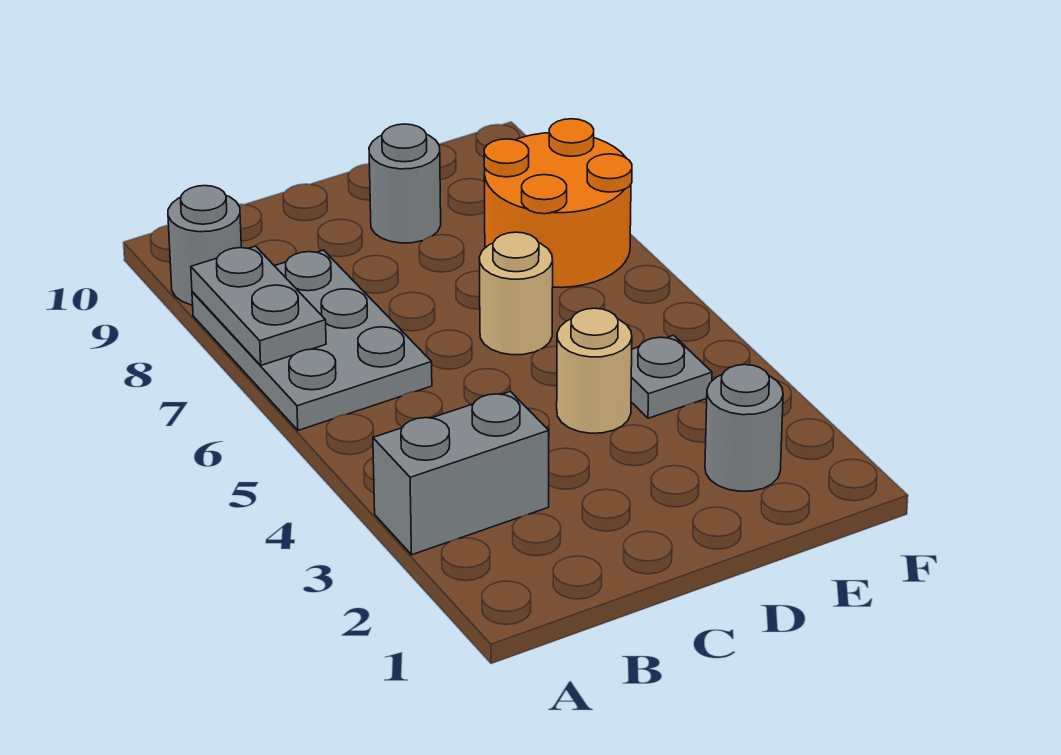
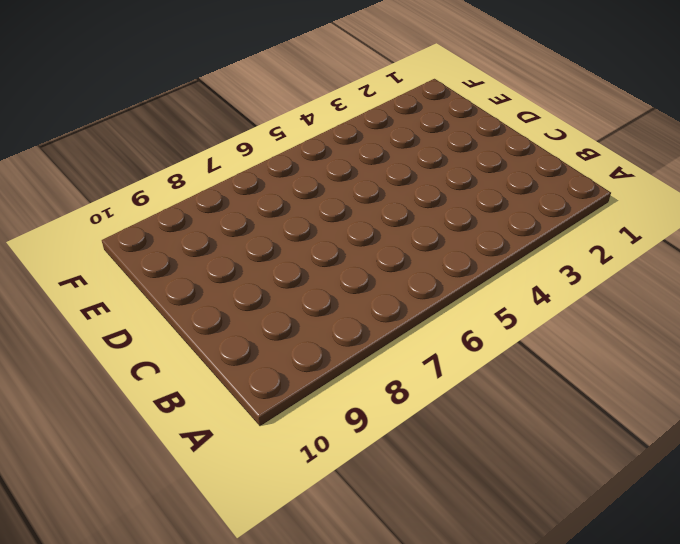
none -> grey 1x2 brick [373,391,549,555]
none -> grey 2x3 plate [192,250,432,430]

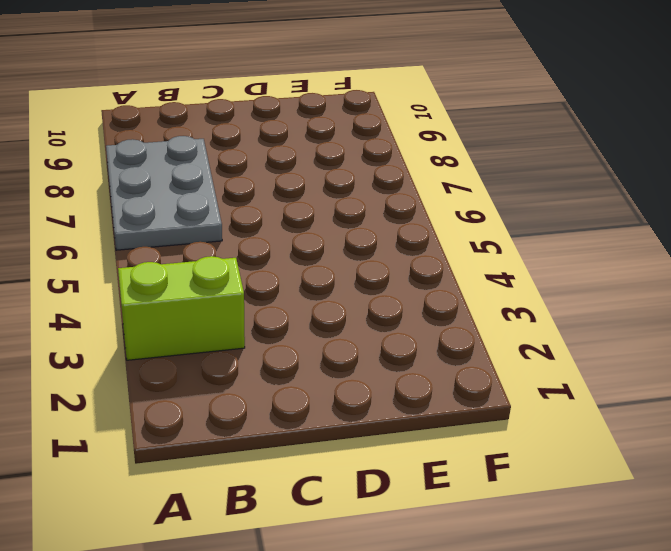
lime 1x2 brick [118,256,245,360] -> grey 1x2 brick [373,391,549,555]
none -> grey 1x1 round brick [168,186,241,305]
none -> tan 1x1 round brick [557,308,632,433]

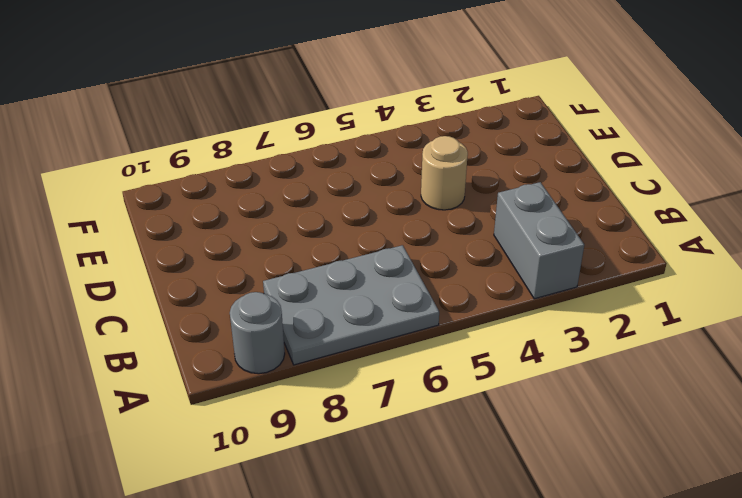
none -> tan 1x1 round brick [479,232,553,355]
none -> grey 1x1 round brick [369,124,441,243]

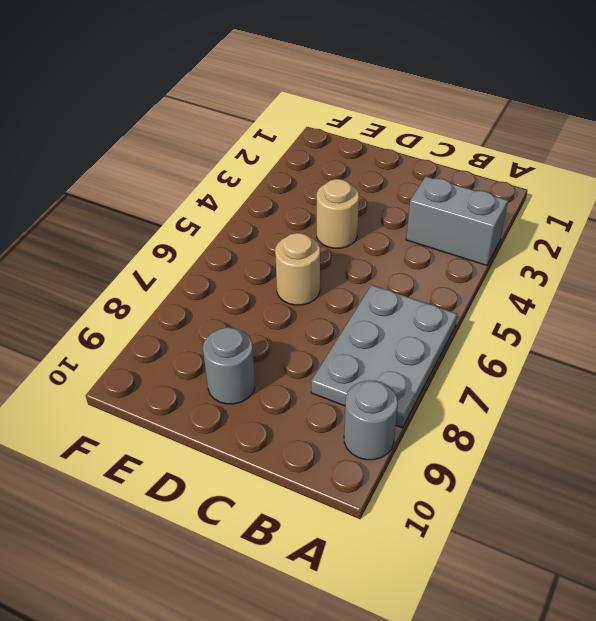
none -> grey 1x1 round brick [705,365,783,491]
none -> grey 1x1 plate [631,335,712,418]

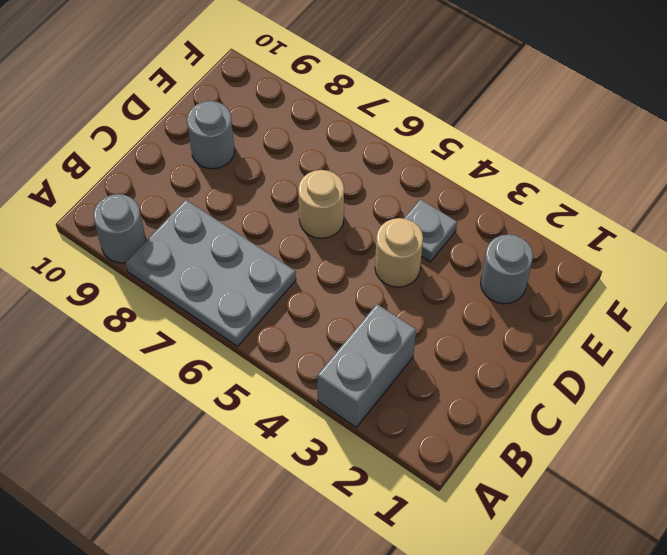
none -> orange 2x2 round brick [484,119,632,288]
none -> grey 1x2 plate [191,246,326,365]

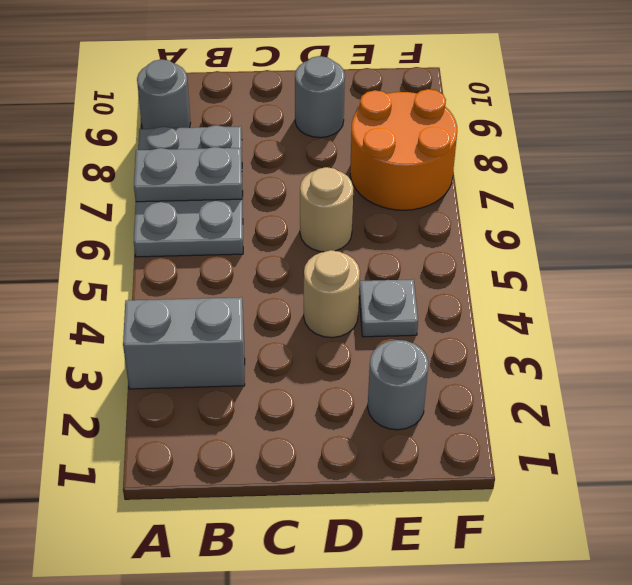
grey 1x2 plate [134,147,242,202] -> grey 1x2 plate turned to [191,246,326,365]

